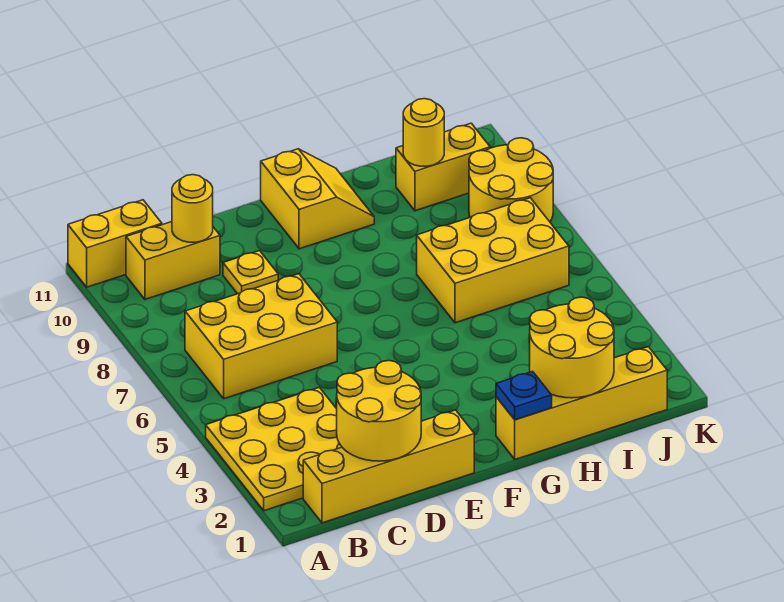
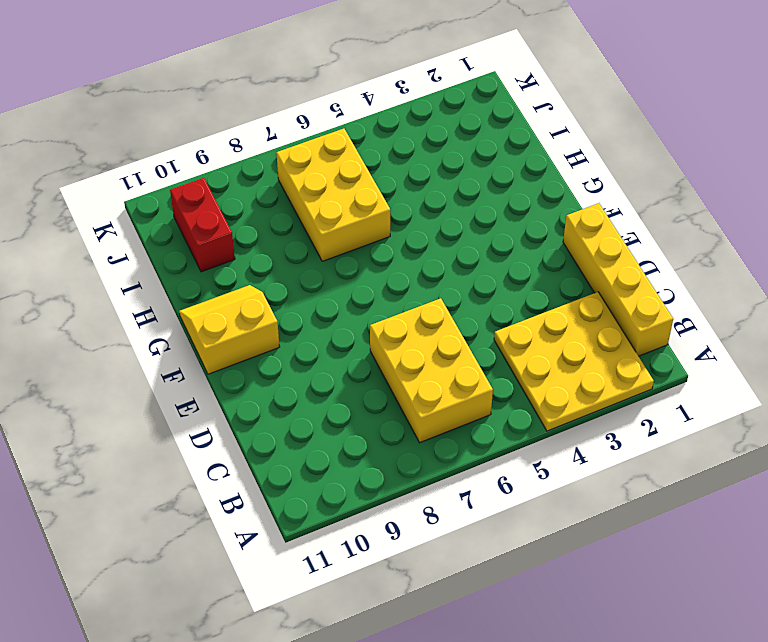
red 1x2 brick [170,178,235,272] -> yellow 1x2 brick [396,123,490,211]
none -> yellow 1x2 brick [68,200,162,287]
none -> yellow 1x2 brick [126,222,220,299]
none -> yellow 1x1 plate [223,251,278,294]

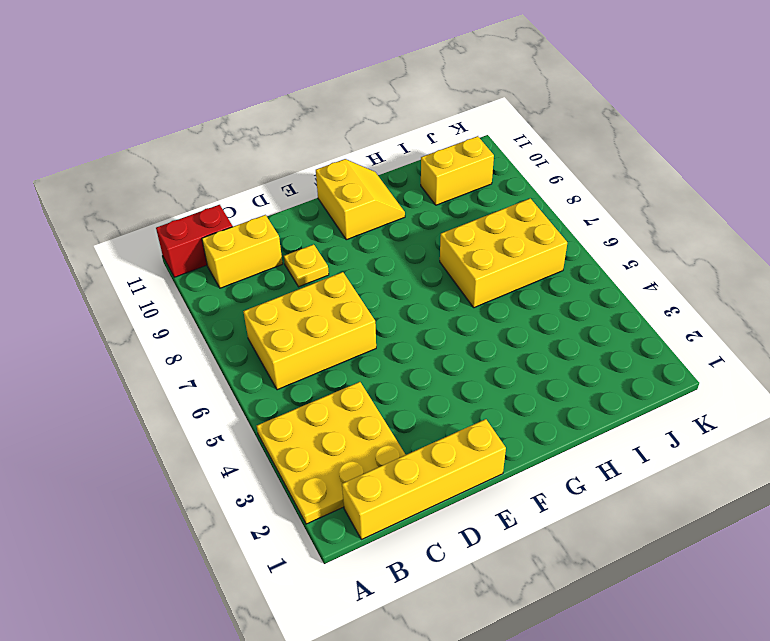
red 1x2 brick [156,205,233,277] -> yellow 1x2 brick [68,200,162,287]
none -> yellow 1x4 brick [496,347,667,459]
none -> yellow 2x2 round brick [469,138,553,222]
none -> yellow 2x2 round brick [337,361,421,461]

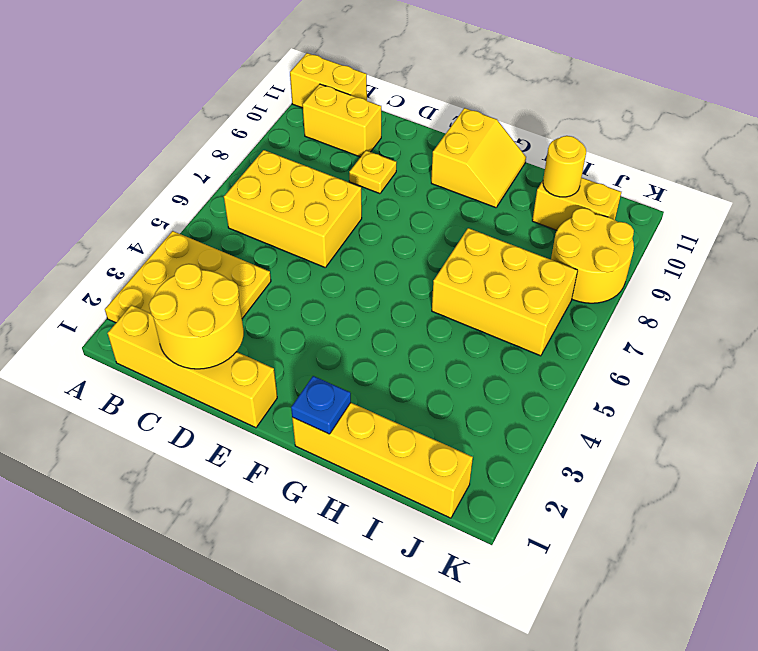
none -> yellow 1x1 round brick [172,175,213,242]
none -> yellow 2x2 round brick [530,297,614,398]

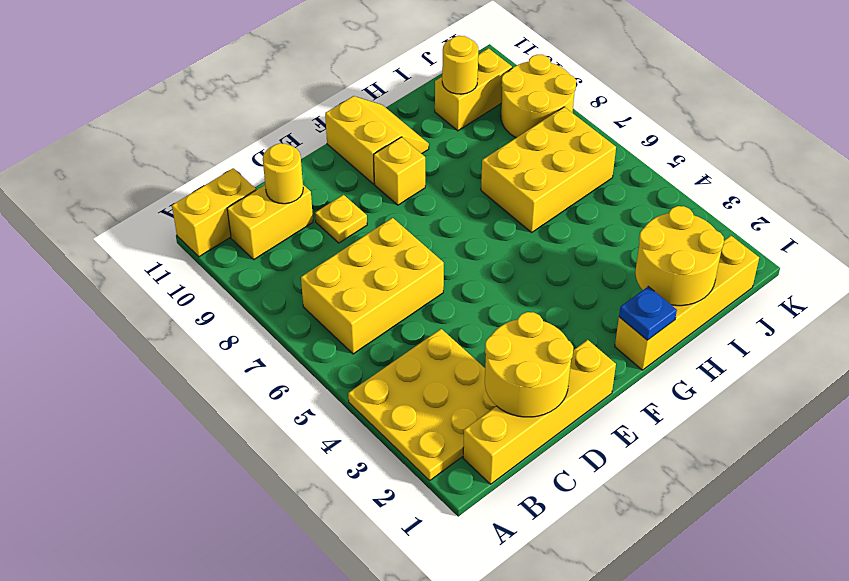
yellow 1x1 brick [374,137,425,205] -> none

